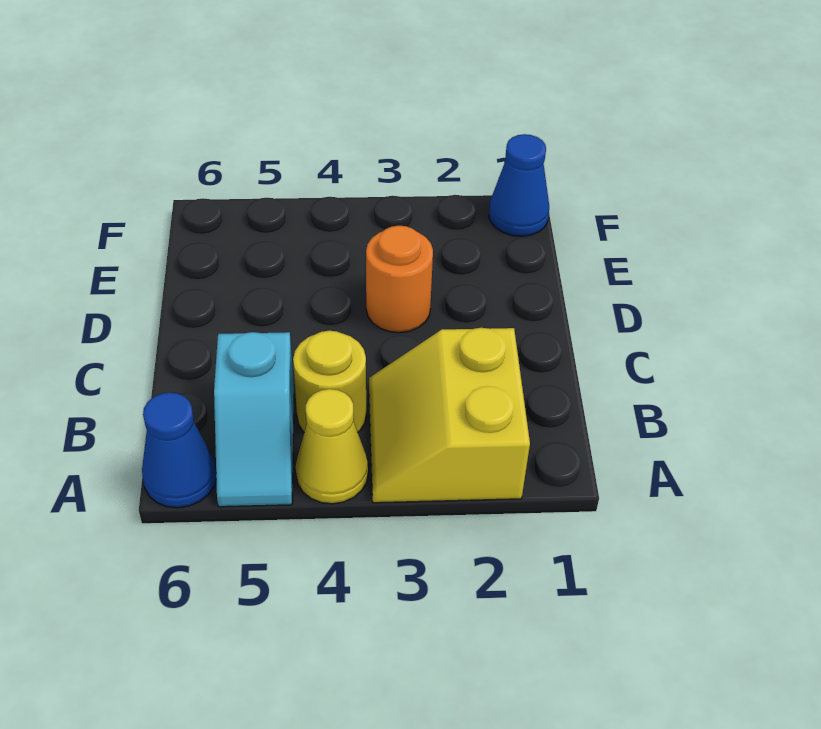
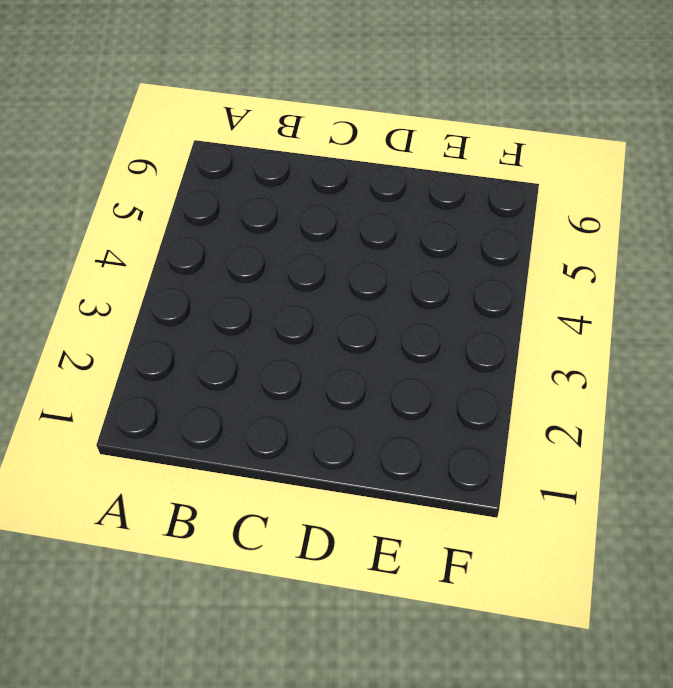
none -> yellow 2x2 slope [369,328,530,503]
none -> yellow 1x1 cone [296,389,368,504]

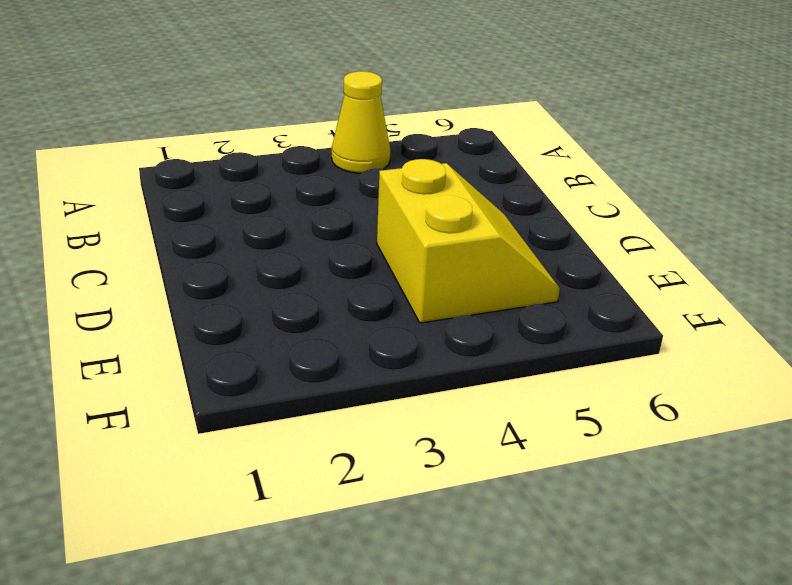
yellow 2x2 slope [377,159,560,323] -> yellow 2x2 slope moved to [369,328,530,503]
none -> cyan 1x2 slope [214,332,294,507]
none -> blue 1x1 cone [142,392,216,508]

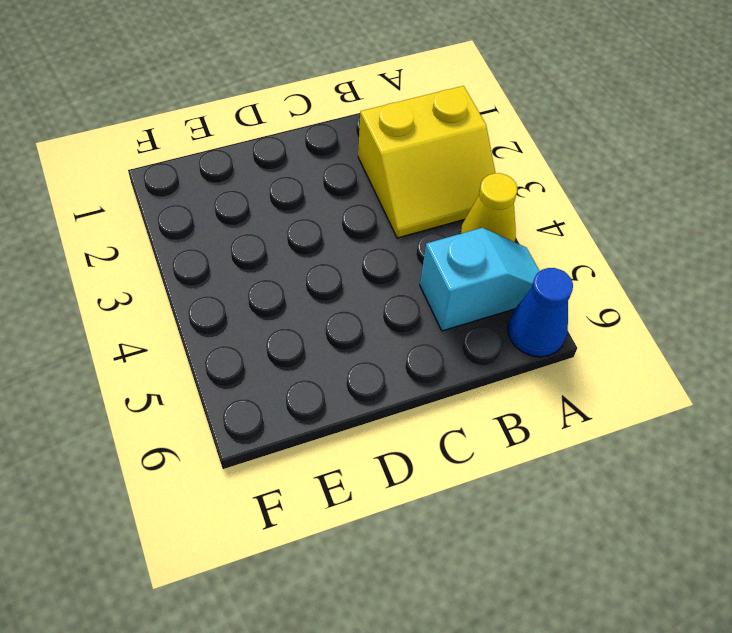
none -> yellow 1x1 round brick [293,331,366,432]
none -> orange 1x1 round brick [366,226,433,333]

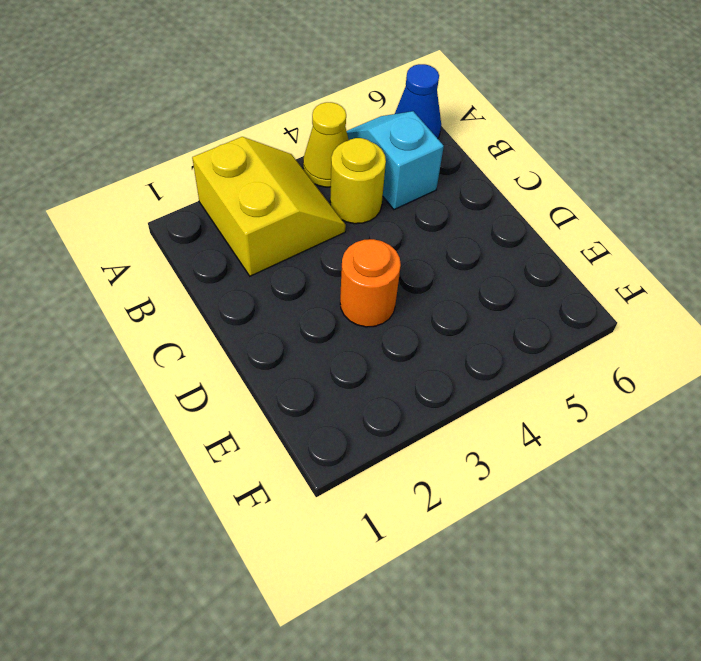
none -> blue 1x1 cone [489,134,549,236]

